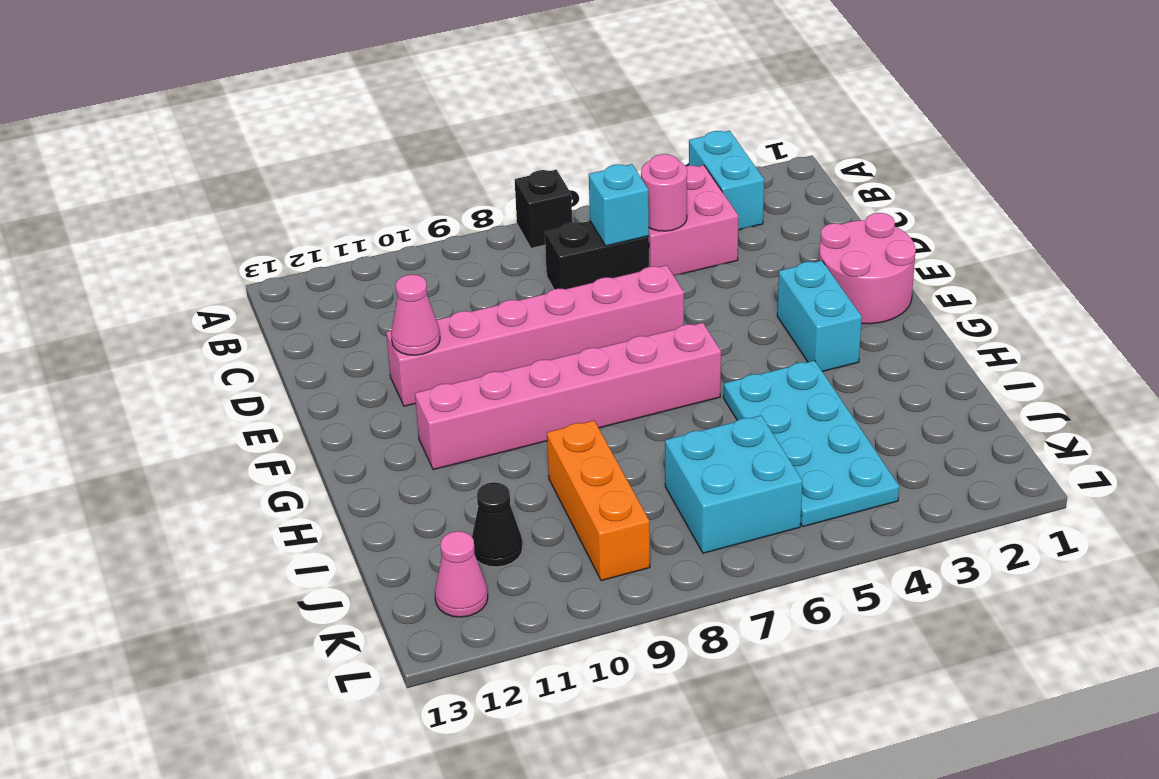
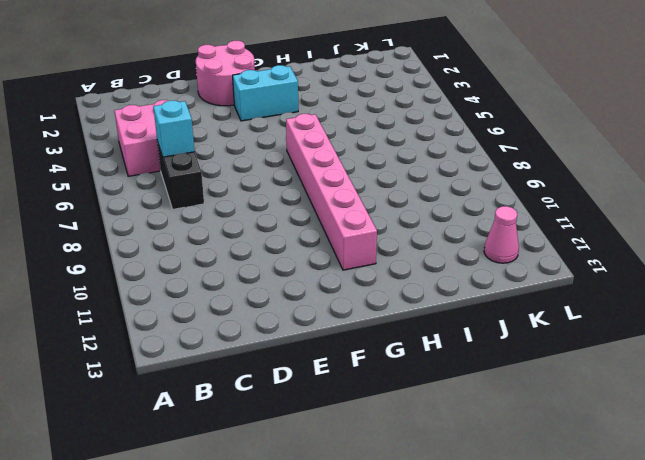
none -> cyan 1x2 brick [689,131,764,230]
none -> black 1x1 brick [515,170,572,248]
none -> pink 1x6 brick [386,265,684,406]

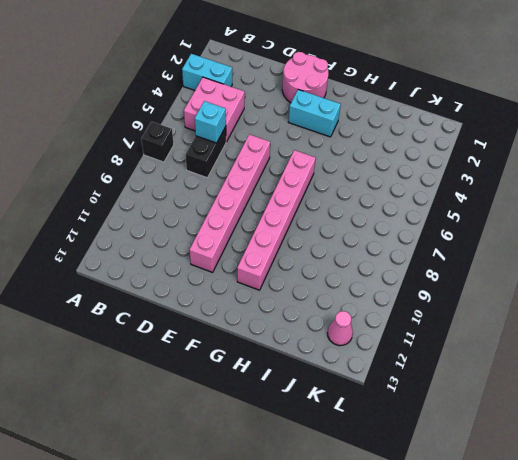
none -> cyan 2x4 plate [723,360,899,527]
none -> orange 1x3 brick [547,421,650,581]
none -> cyan 2x2 brick [665,416,802,553]

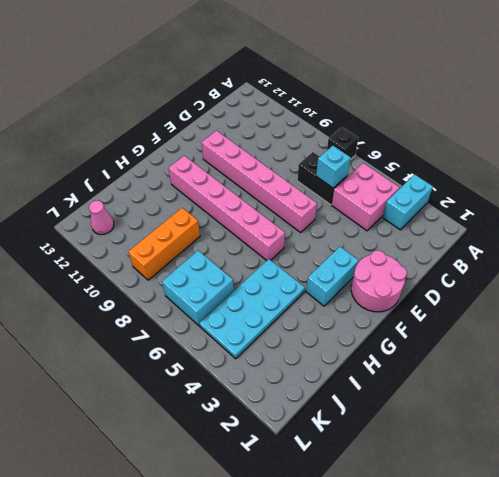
none -> black 1x1 cone [472,482,523,567]
none -> pink 1x1 round brick [641,154,687,231]
none -> pink 1x1 cone [391,274,440,355]

